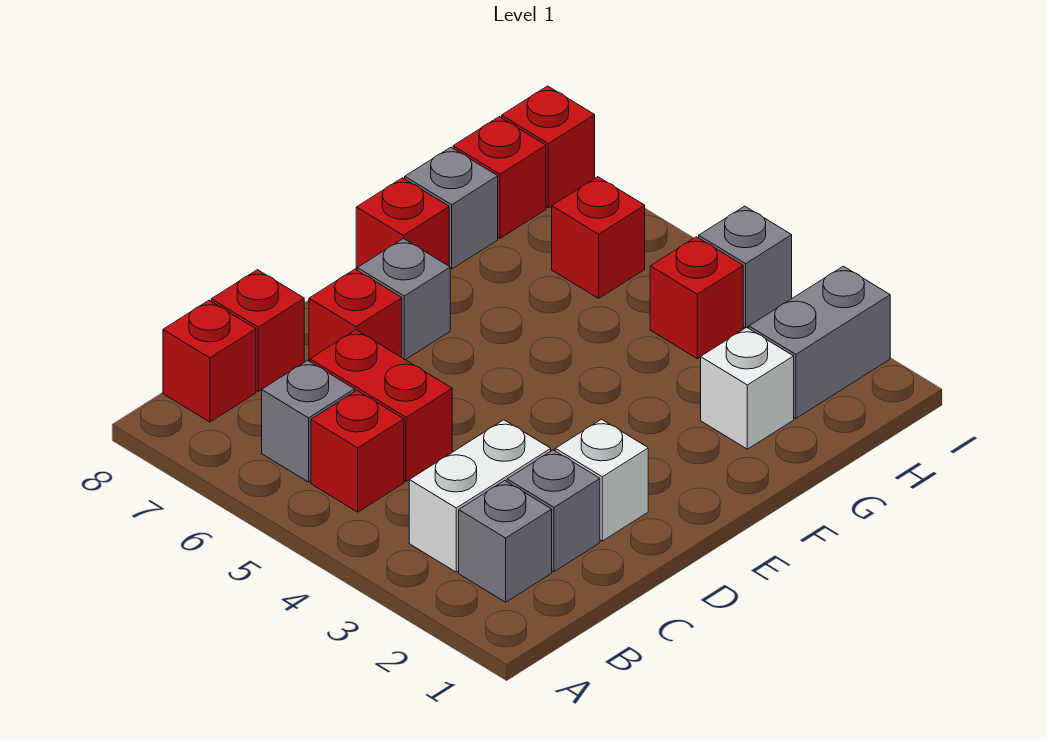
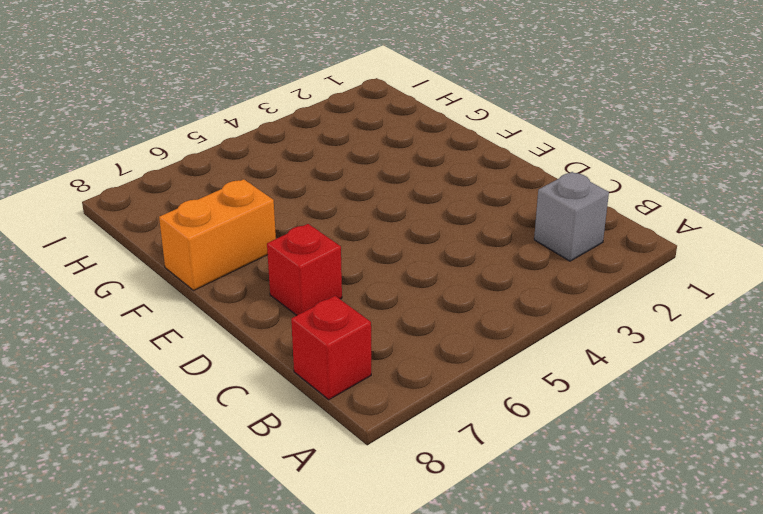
orange 1x2 brick [159,179,276,290] -> red 1x1 brick [356,178,449,270]
none -> white 1x2 brick [409,420,551,572]
none -> red 1x1 brick [311,391,404,512]
none -> grey 1x1 brick [262,360,355,482]

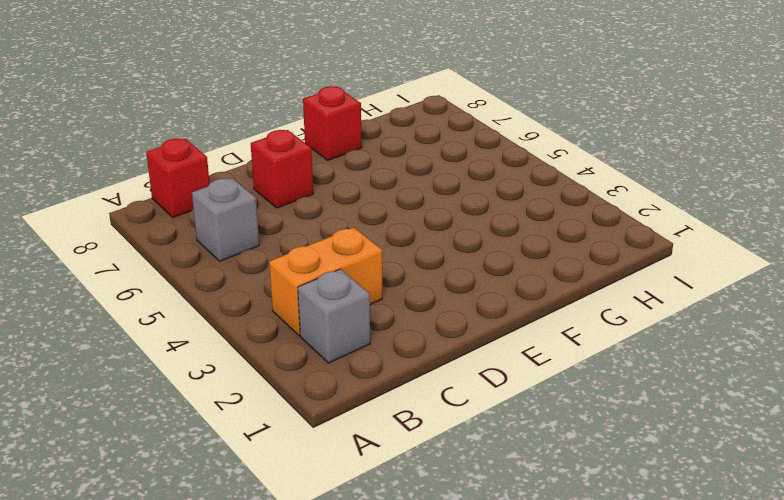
orange 1x2 brick [269,227,382,336] -> white 1x2 brick [409,420,551,572]
none -> red 1x1 brick [311,391,404,512]
none -> grey 1x1 brick [507,450,600,572]
none -> red 1x2 brick [310,330,452,482]

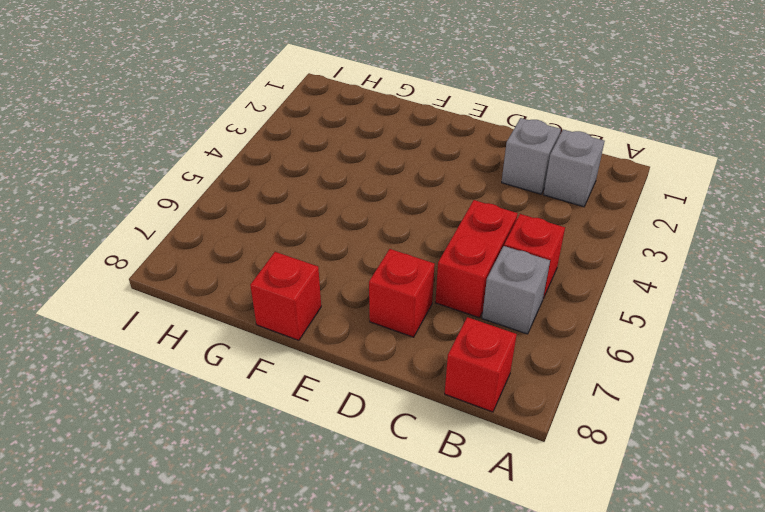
none -> white 1x2 brick [409,420,551,572]
none -> red 1x1 brick [211,270,304,391]
none -> white 1x1 brick [555,419,648,541]

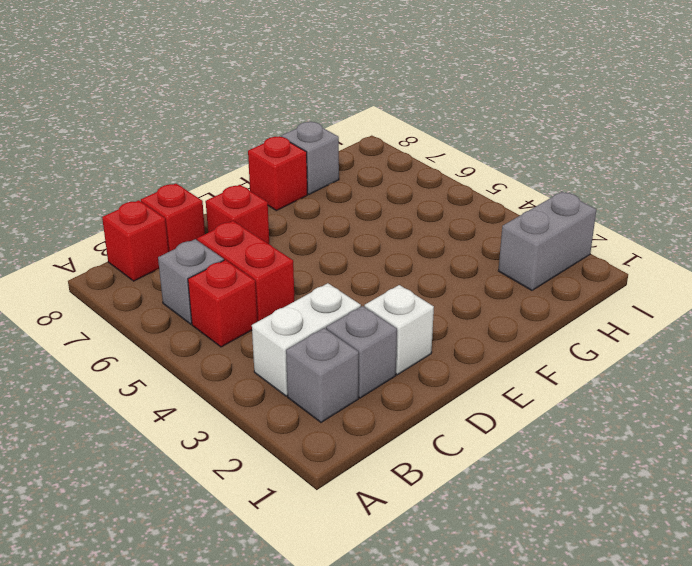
none -> grey 1x1 brick [357,238,450,360]
none -> white 1x1 brick [701,327,794,449]
none -> red 1x1 brick [650,237,743,358]

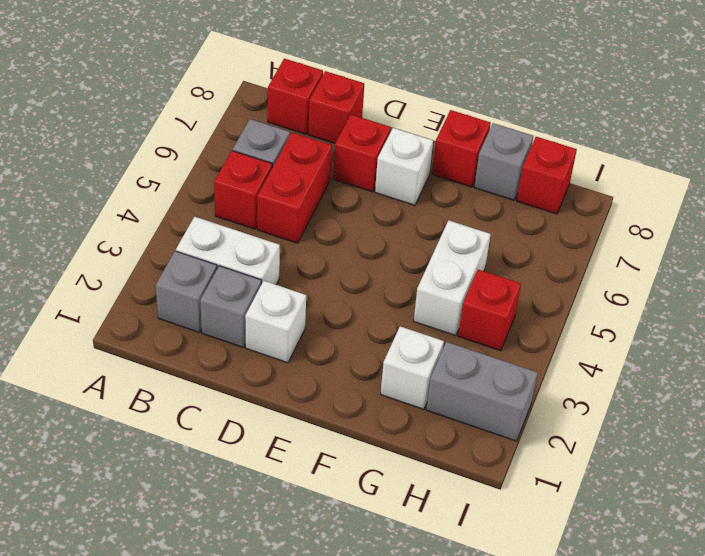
white 1x1 brick [375,128,433,205] -> grey 1x1 brick [357,238,450,360]
white 1x2 brick [414,220,491,336] -> none
none -> red 1x1 brick [552,177,645,298]
none -> grey 1x1 brick [699,206,792,328]
none -> red 1x1 brick [502,86,595,208]

